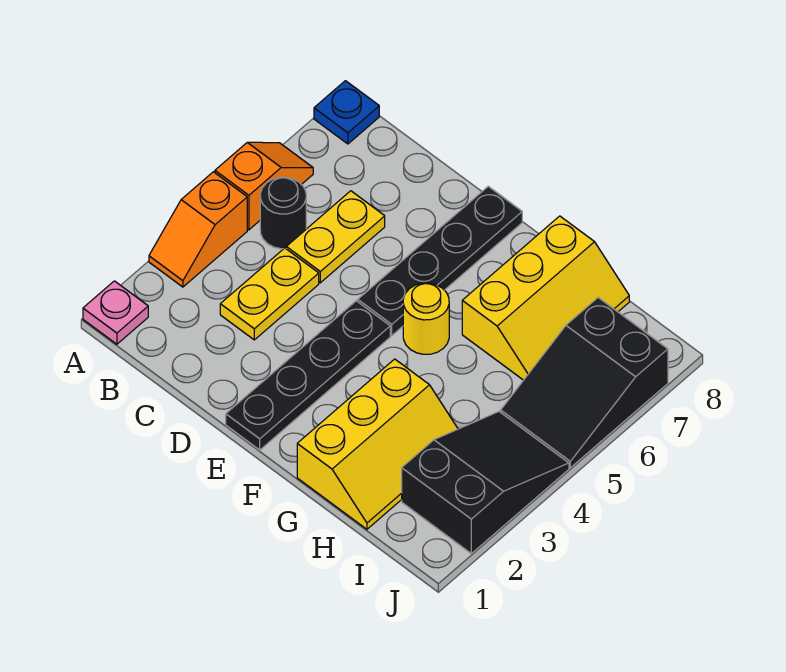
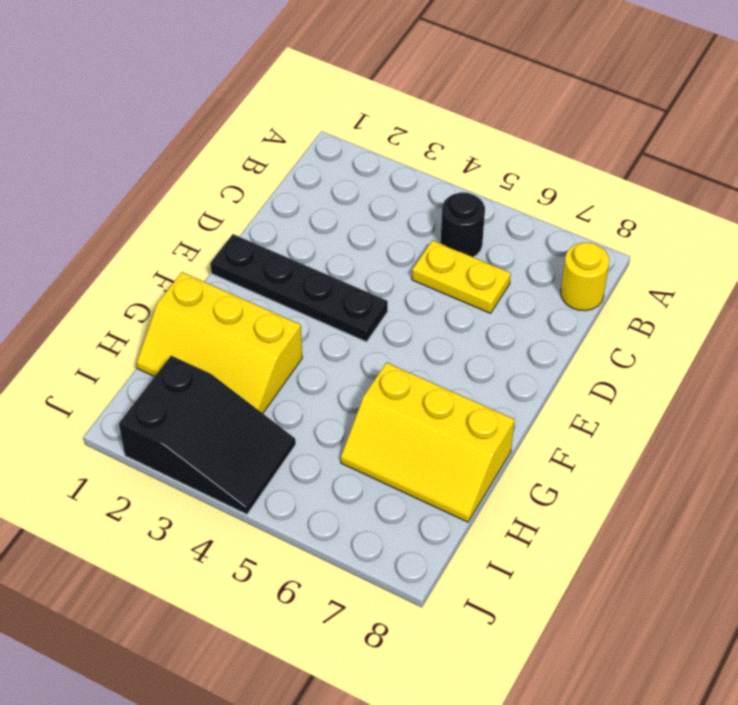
yellow 1x1 round brick [561,243,609,311] -> yellow 1x1 round brick moved to [403,283,449,354]
none -> pink 1x1 plate [83,281,148,344]
none -> orange 1x2 slope [149,172,247,287]
none -> orange 1x2 slope [215,142,313,230]

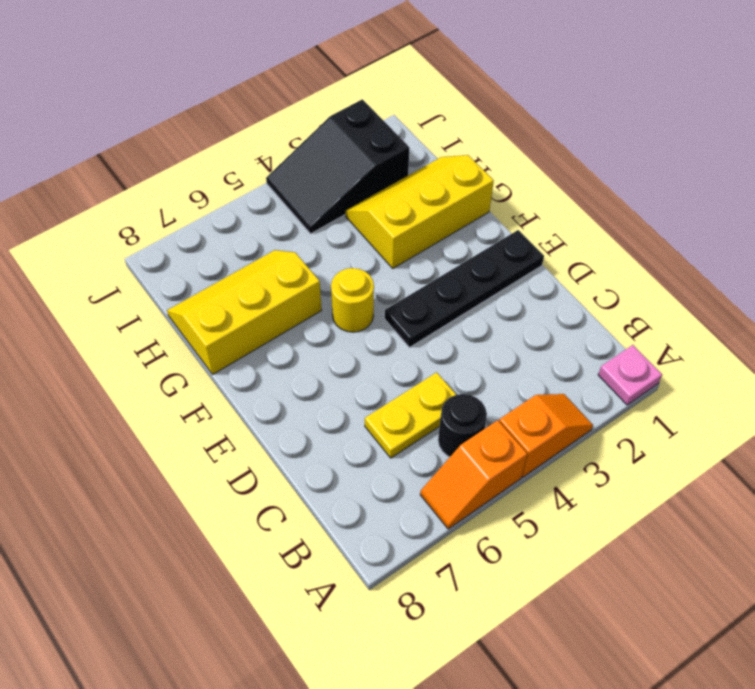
none -> blue 1x1 plate [314,81,379,144]
none -> yellow 1x2 plate [220,248,319,340]
none -> black 1x4 plate [358,186,522,335]

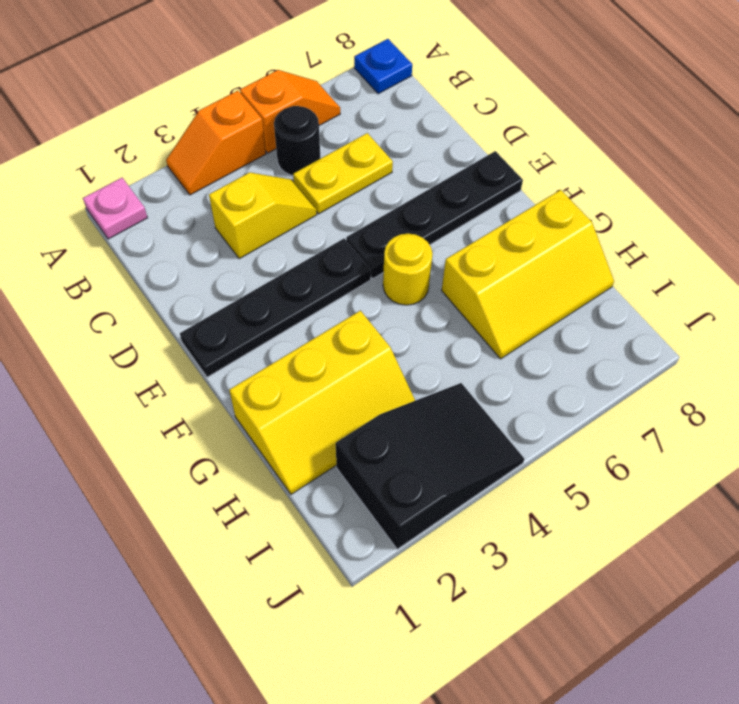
yellow 1x2 slope [209,172,317,259] -> yellow 1x2 plate [220,248,319,340]
none -> black 2x3 slope [501,298,668,468]

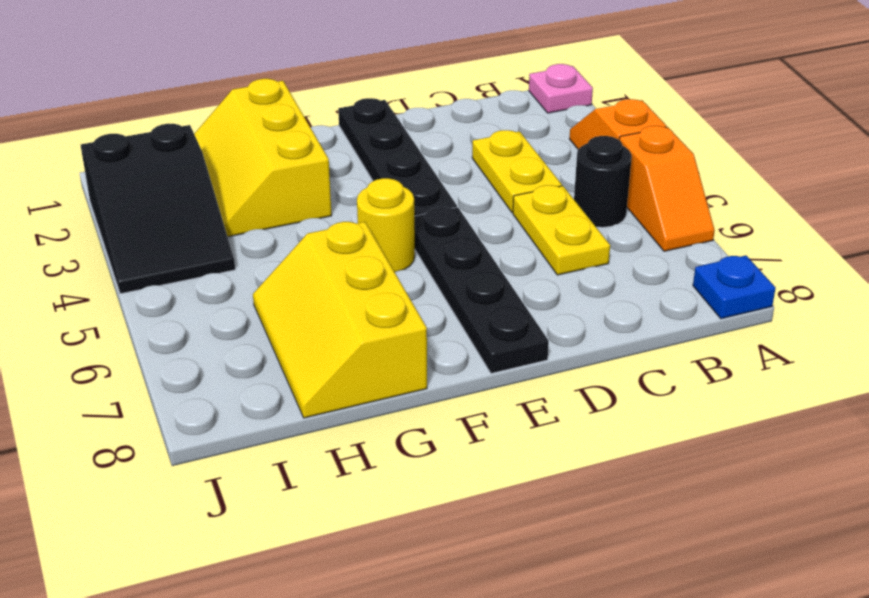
none -> black 2x3 slope [501,298,668,468]

